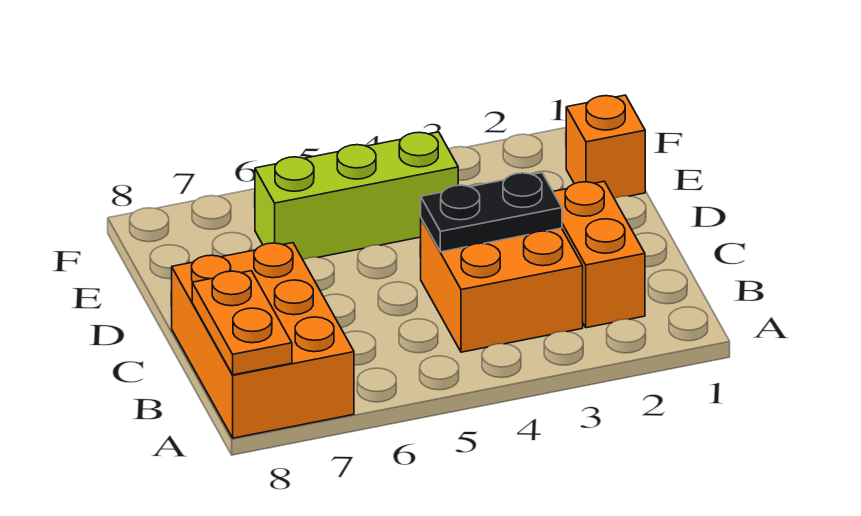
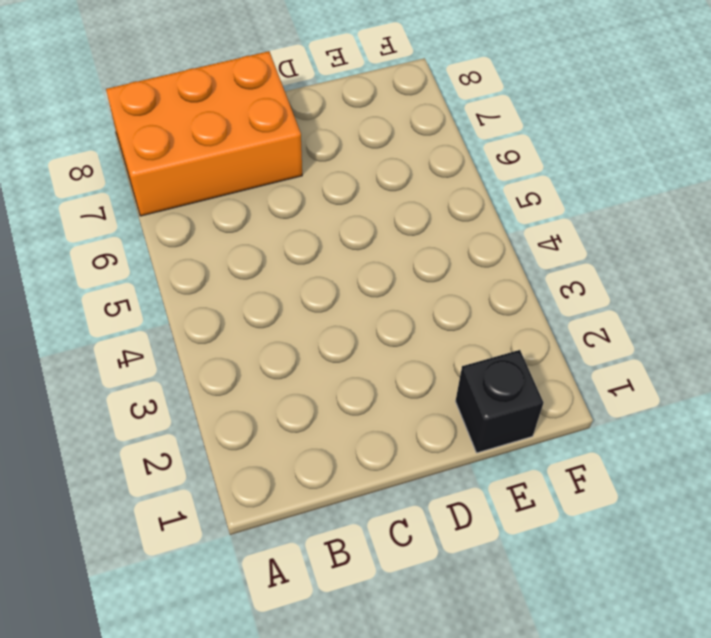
black 1x1 brick [456,350,544,453] -> orange 1x1 brick [566,95,645,198]
none -> orange 1x2 brick [553,181,645,328]
none -> orange 2x2 brick [421,218,583,352]

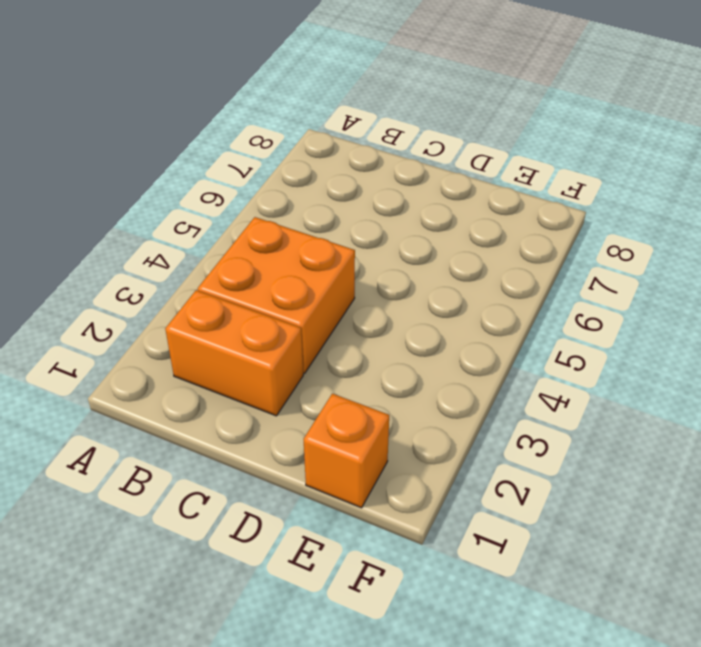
none -> orange 2x3 brick [172,243,354,438]
none -> lime 1x3 brick [255,132,458,260]

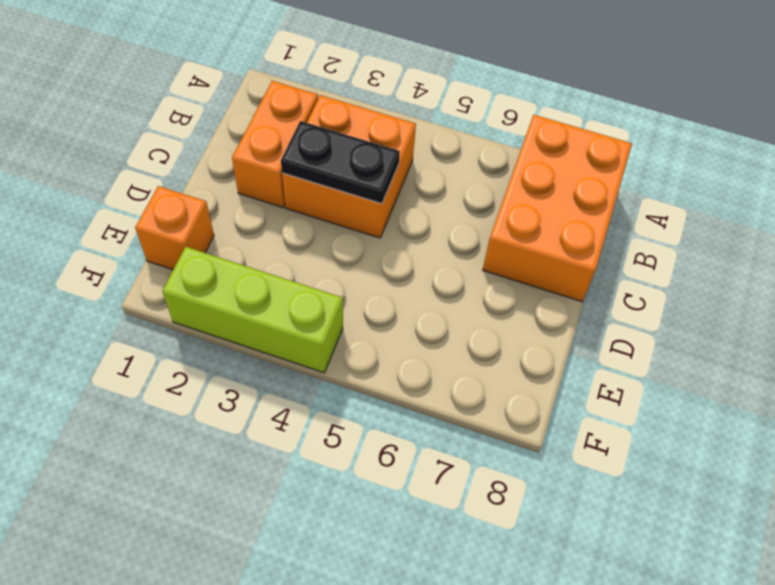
lime 1x3 brick [163,247,343,373] -> lime 1x3 brick moved to [255,132,458,260]
none -> orange 1x2 plate [192,271,292,375]

